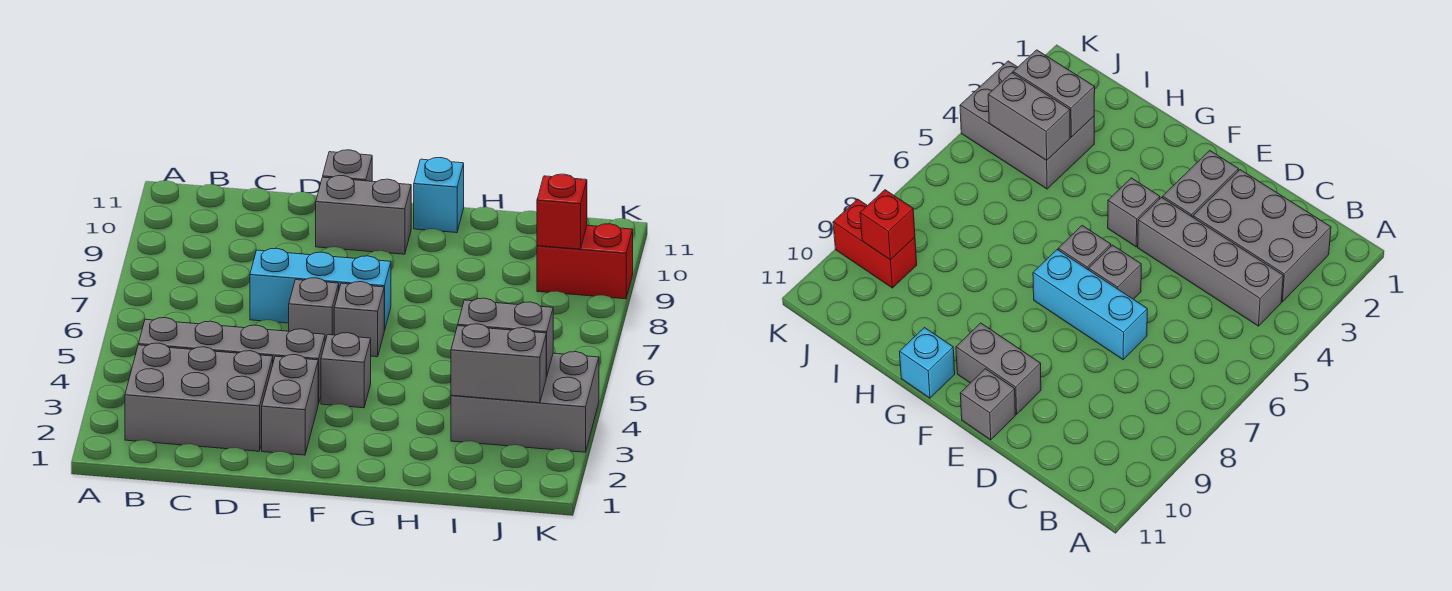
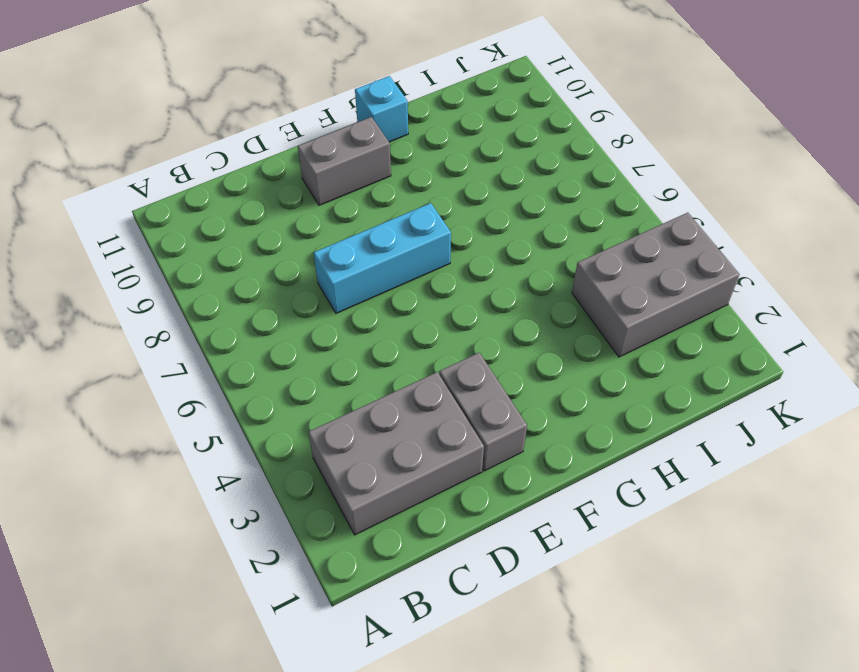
none -> grey 1x4 brick [138,318,325,404]
none -> grey 1x1 brick [289,278,339,341]
none -> grey 1x1 brick [323,150,372,181]

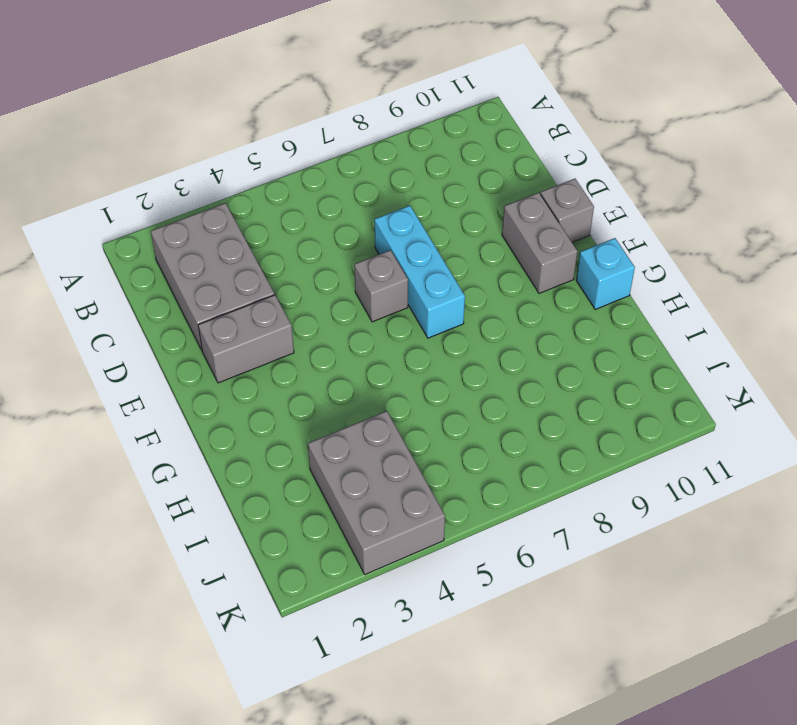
none -> grey 1x4 brick [138,318,325,404]
none -> grey 1x1 brick [321,333,371,408]
none -> grey 1x1 brick [334,282,384,357]

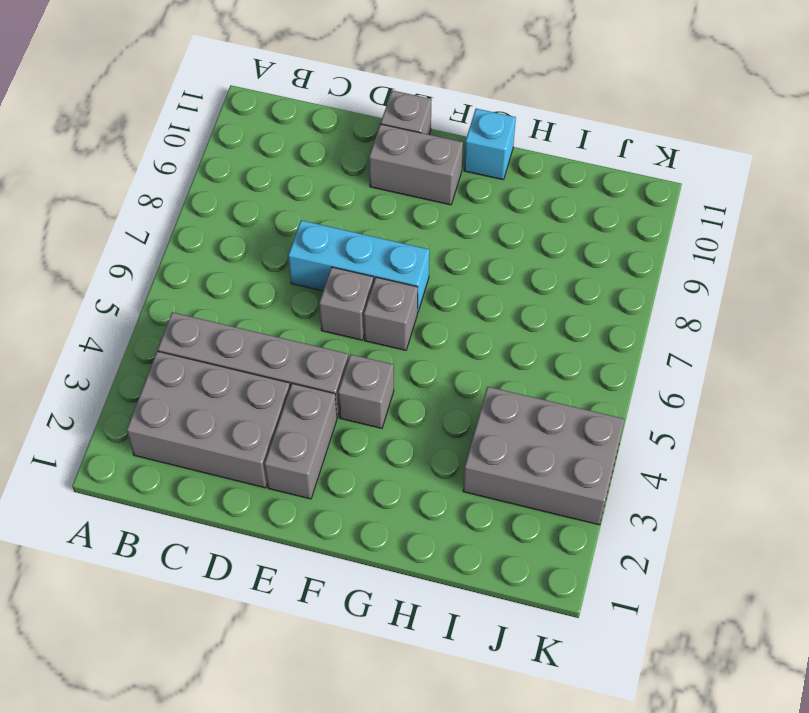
none -> red 1x2 brick [537,224,633,299]
none -> grey 1x2 brick [451,324,546,403]
none -> grey 1x2 brick [458,298,553,377]

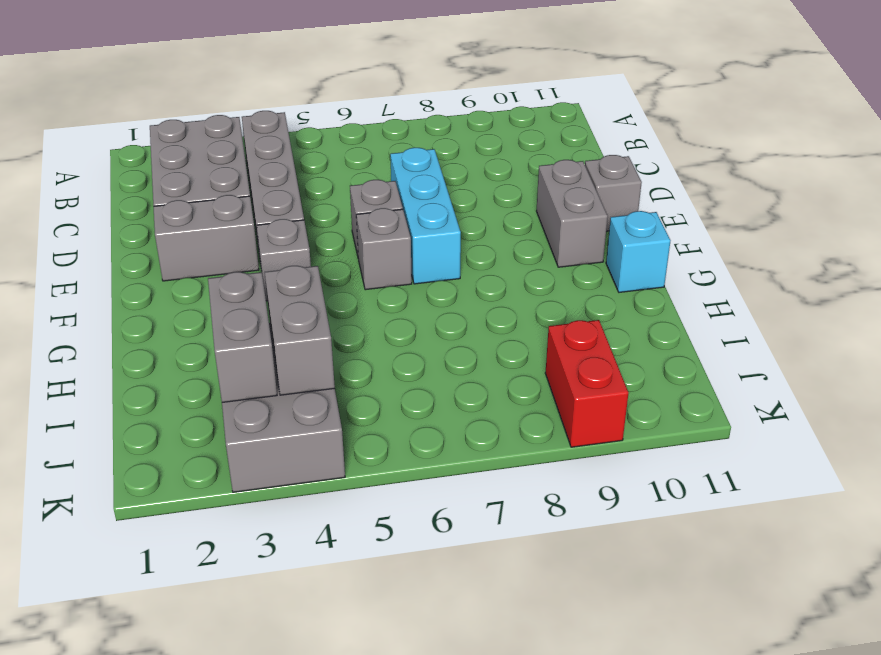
none -> red 1x1 brick [537,174,587,249]

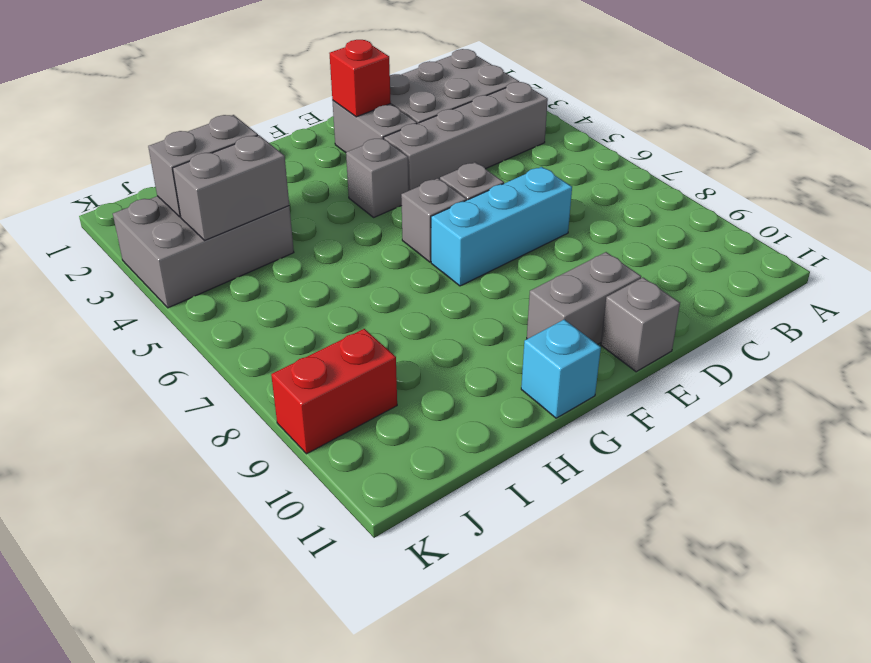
red 1x1 brick [329,40,391,117] -> red 1x1 brick moved to [537,174,587,249]

